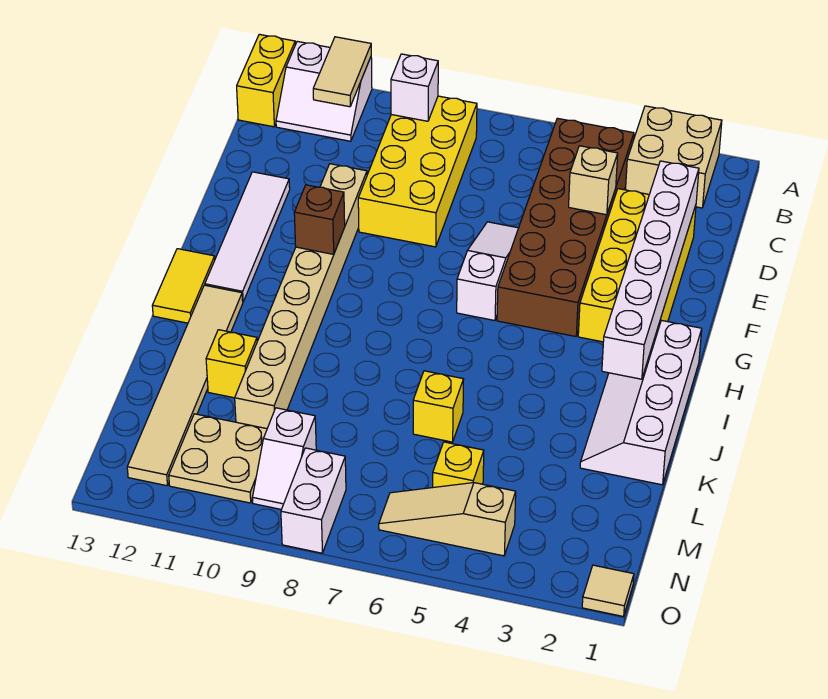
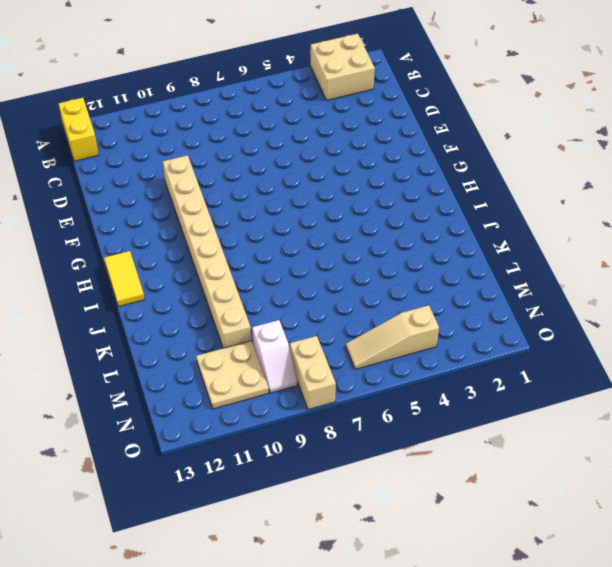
tan 1x2 brick [290,336,336,410] -> white 1x2 brick [281,448,346,553]
none -> white 2x2 slope [276,41,372,141]
none -> brown 2x6 brick [497,118,634,336]
none -> yellow 2x4 brick [358,96,477,247]

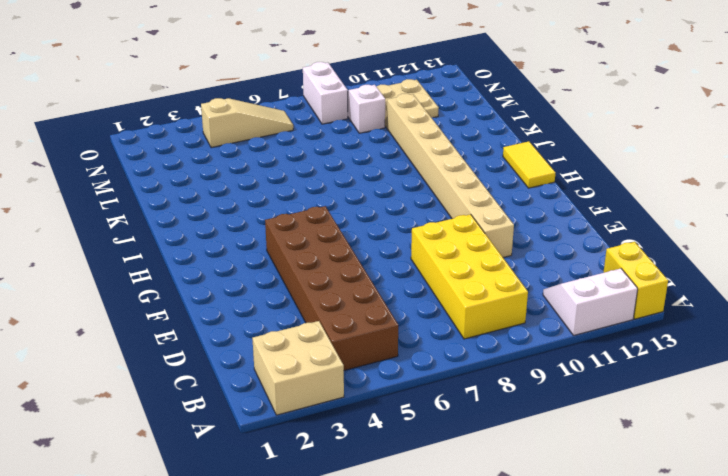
none -> yellow 2x4 brick [578,189,696,342]
none -> white 1x3 slope [457,222,518,321]
none -> white 1x4 tile [205,172,290,301]

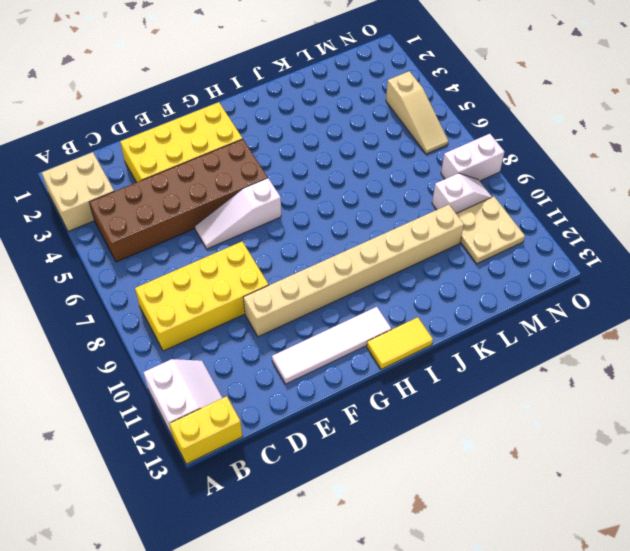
none -> white 2x4 slope [580,320,702,485]
none -> tan 1x6 tile [127,285,243,486]
none -> yellow 1x1 brick [413,371,464,442]

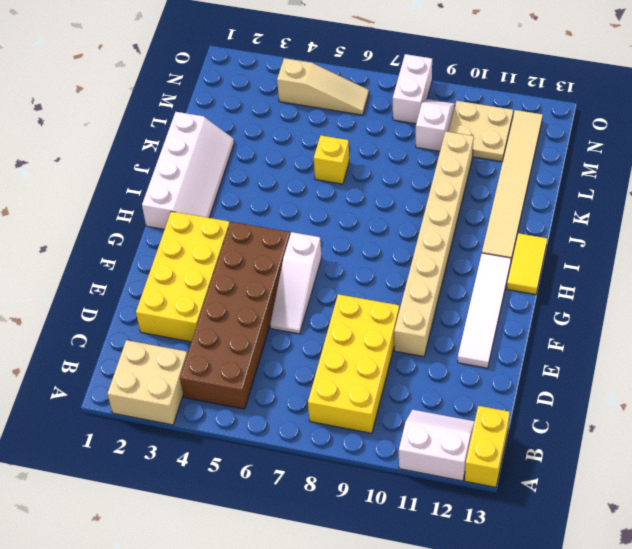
none -> yellow 1x1 brick [206,330,257,398]
none -> yellow 1x1 brick [433,442,484,487]
none -> tan 1x1 tile [582,565,634,617]

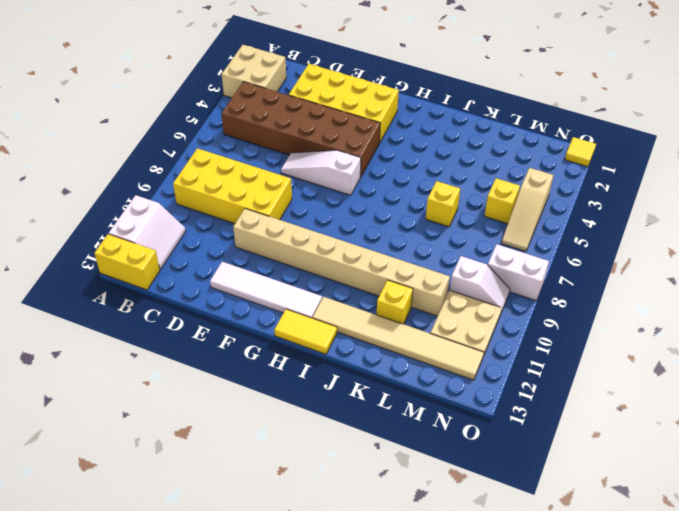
yellow 1x1 tile [565,137,596,167] -> tan 1x1 tile [582,565,634,617]
none -> white 2x4 slope [580,320,702,485]
none -> tan 1x2 tile [313,37,371,107]
none -> white 1x1 brick [391,54,438,121]

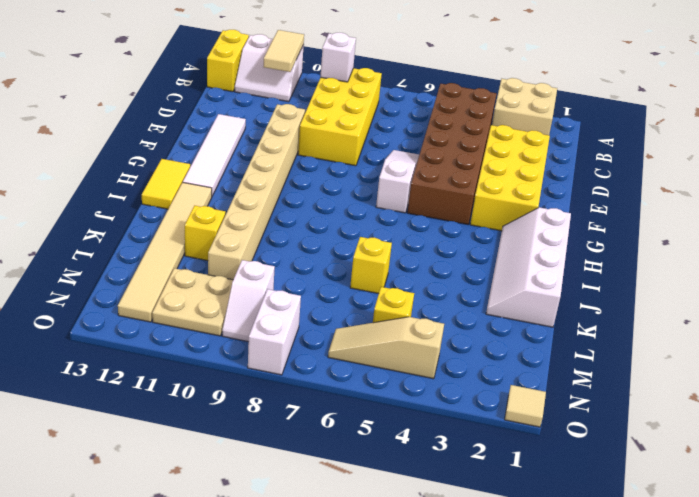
none -> white 1x6 brick [602,161,699,379]
none -> tan 1x1 brick [569,146,618,215]
none -> brown 1x1 brick [294,185,345,254]

